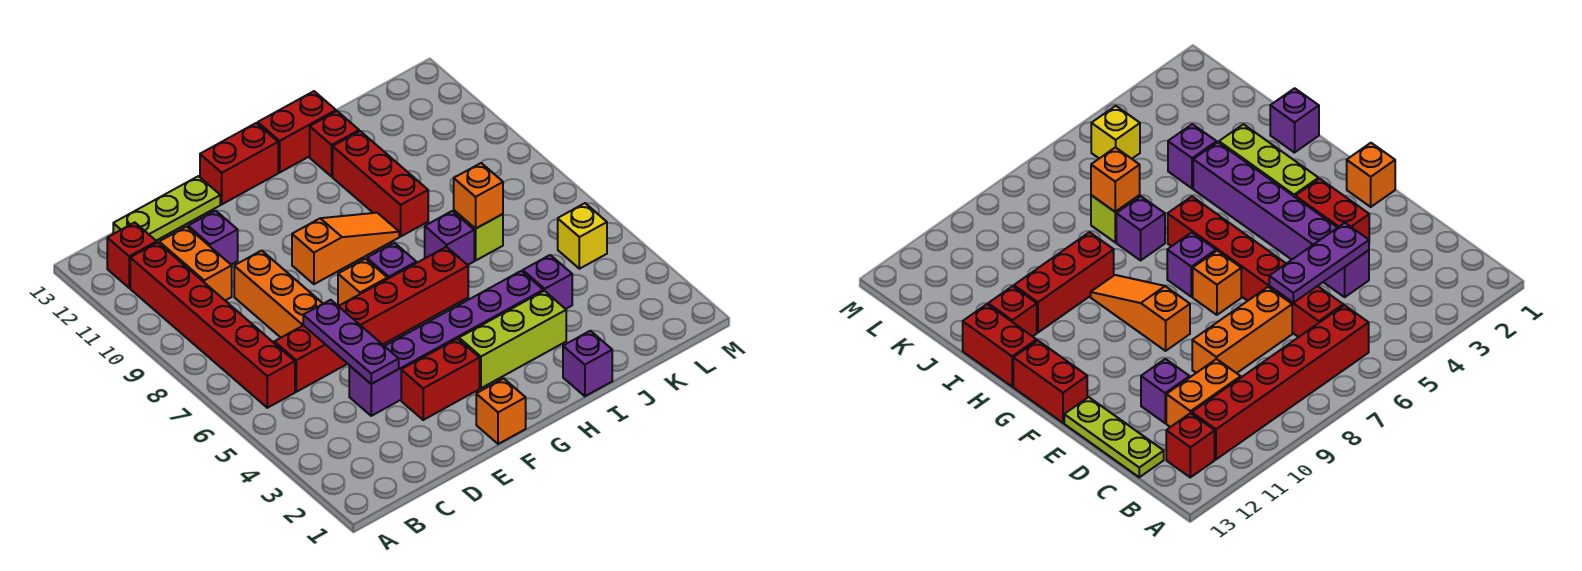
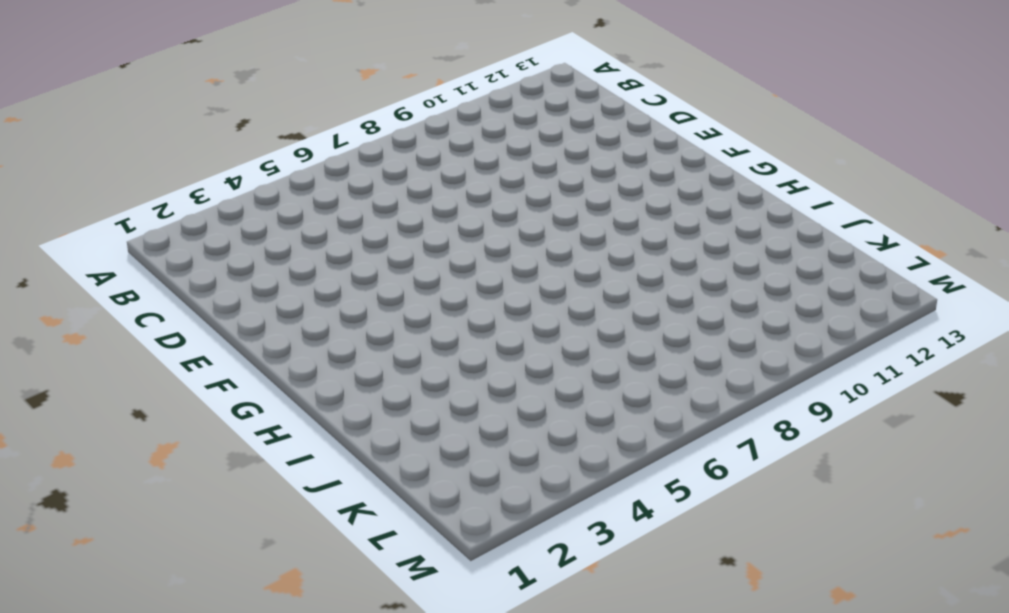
none -> red 1x6 brick [130,242,295,408]
none -> red 1x1 brick [107,222,157,288]
none -> red 1x6 brick [274,247,468,392]

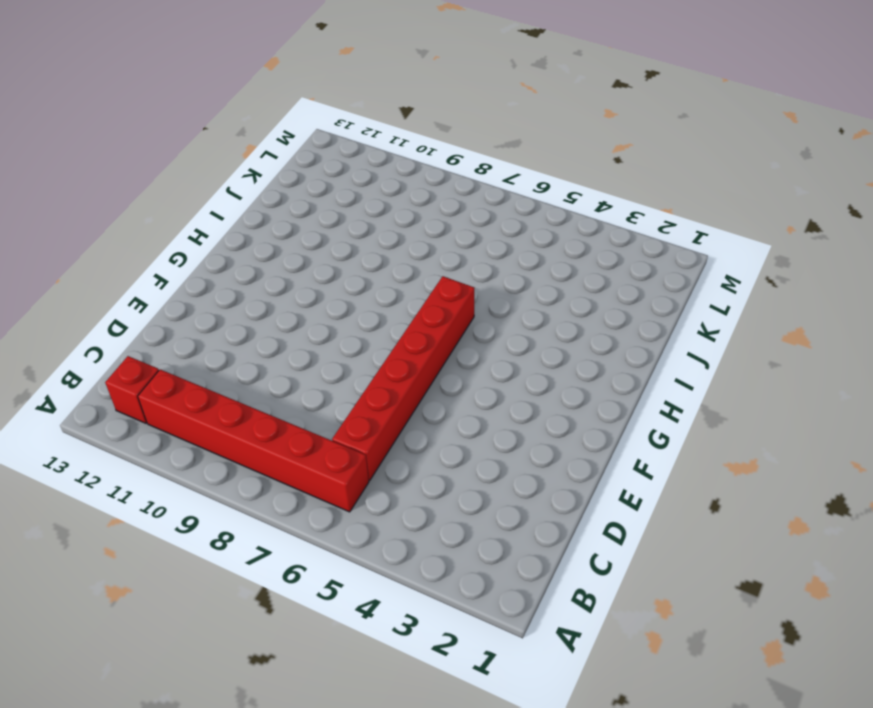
none -> orange 1x2 brick [159,227,232,301]
none -> lime 1x3 plate [113,176,220,241]
none -> purple 1x6 brick [349,271,543,416]

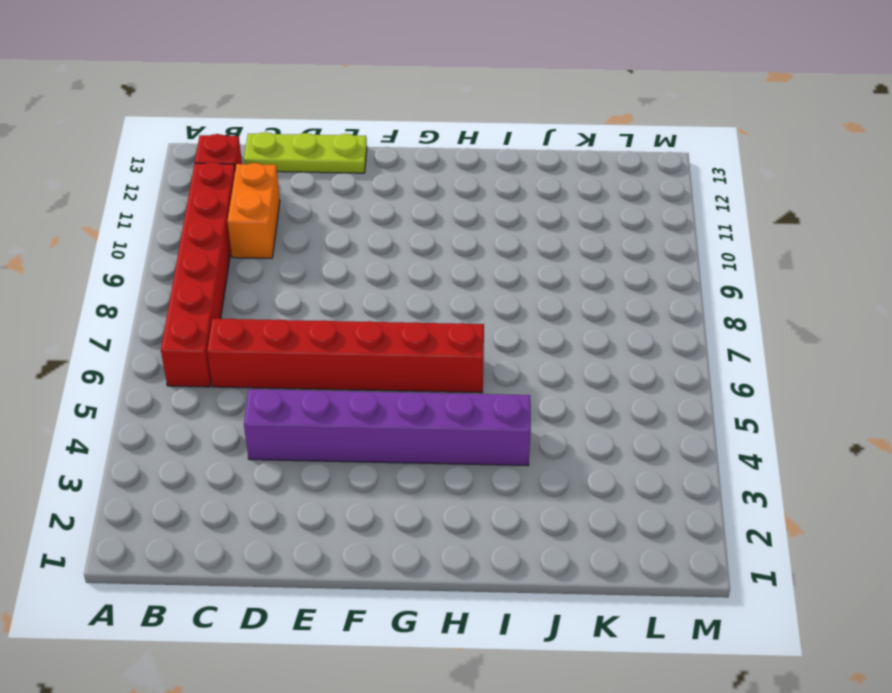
none -> orange 1x3 brick [234,251,323,337]
none -> purple 1x1 brick [188,211,238,265]
none -> red 1x2 brick [401,339,480,420]

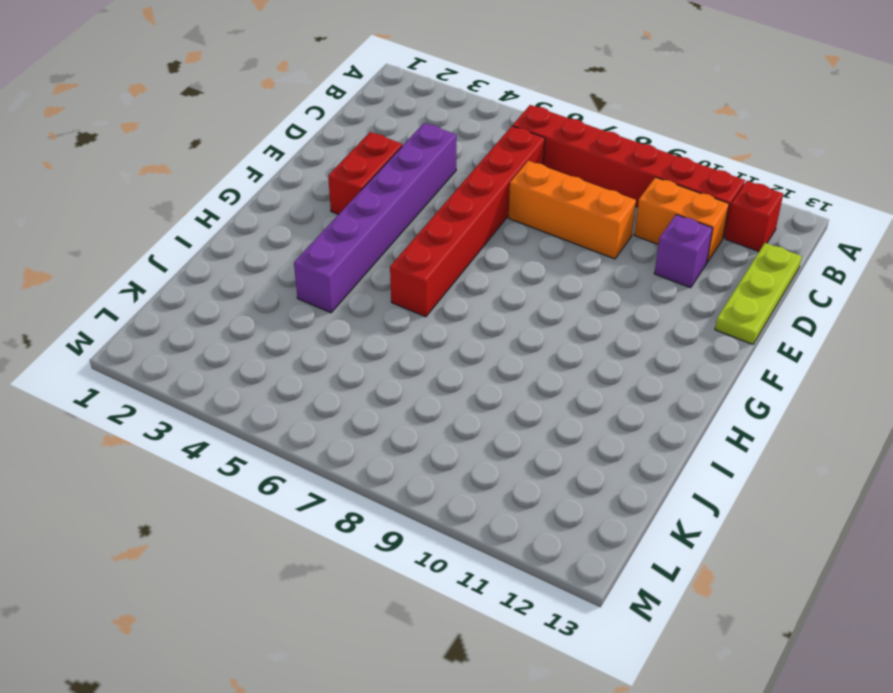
none -> orange 1x1 brick [476,378,526,444]
none -> orange 1x1 brick [338,259,387,306]
none -> orange 1x3 slope [292,213,399,284]

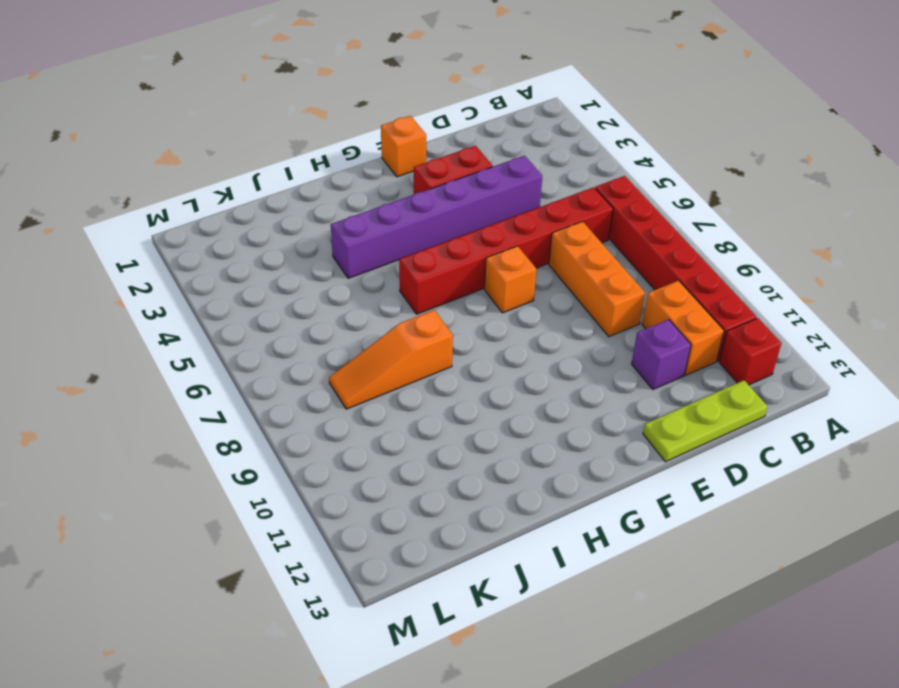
orange 1x3 slope [329,310,453,409] -> orange 1x3 slope moved to [292,213,399,284]
none -> red 1x2 brick [200,123,278,204]
none -> lime 1x3 brick [459,291,566,388]
none -> purple 1x1 brick [367,243,416,279]

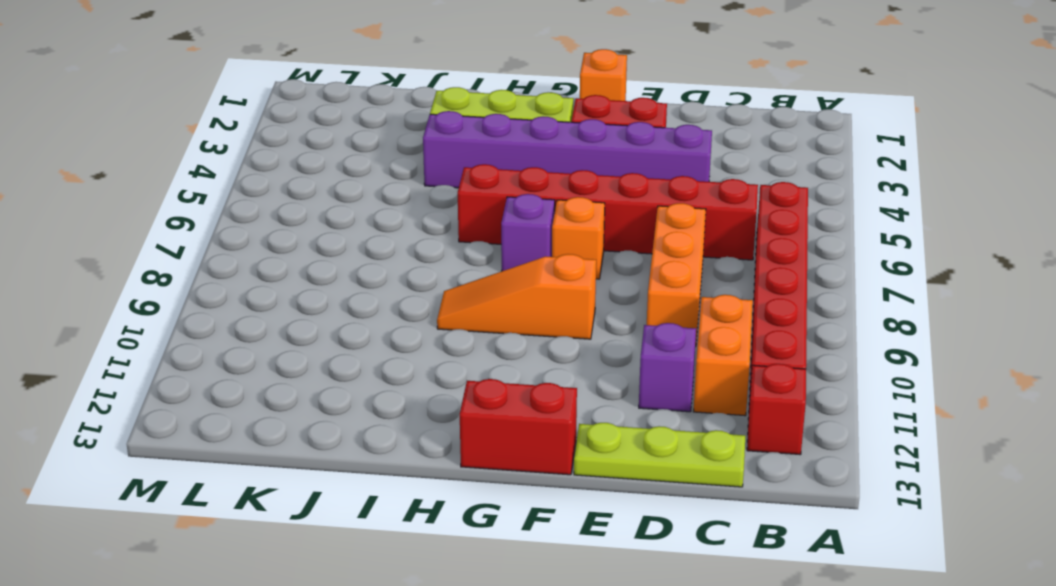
none -> red 1x2 brick [258,91,336,172]
none -> purple 1x1 brick [563,331,612,396]
none -> purple 1x1 brick [425,211,474,265]

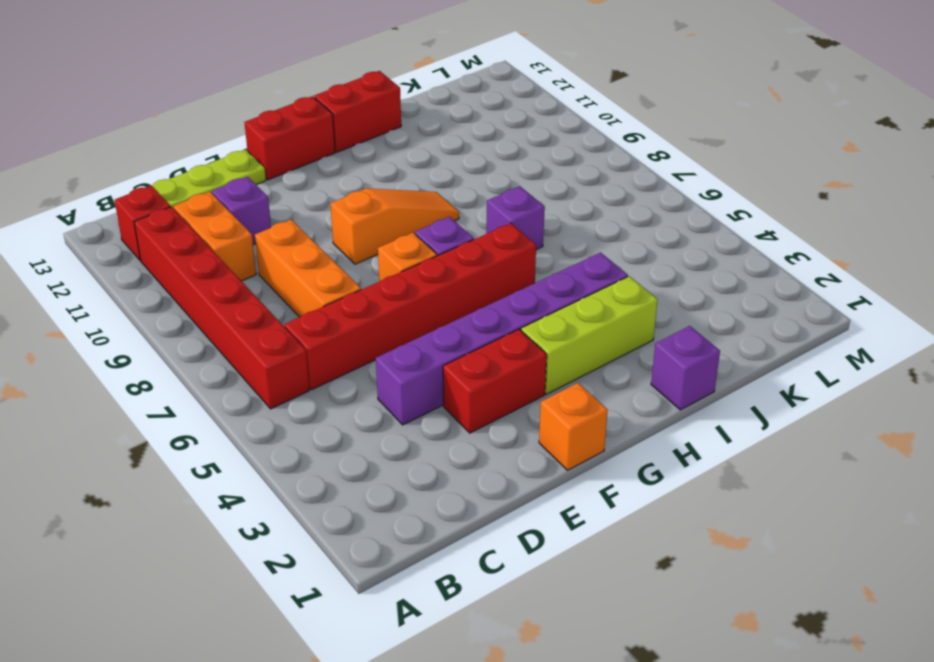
none -> red 1x3 brick [333,131,428,236]
none -> red 1x1 brick [310,111,359,177]
none -> purple 1x1 brick [523,255,572,309]

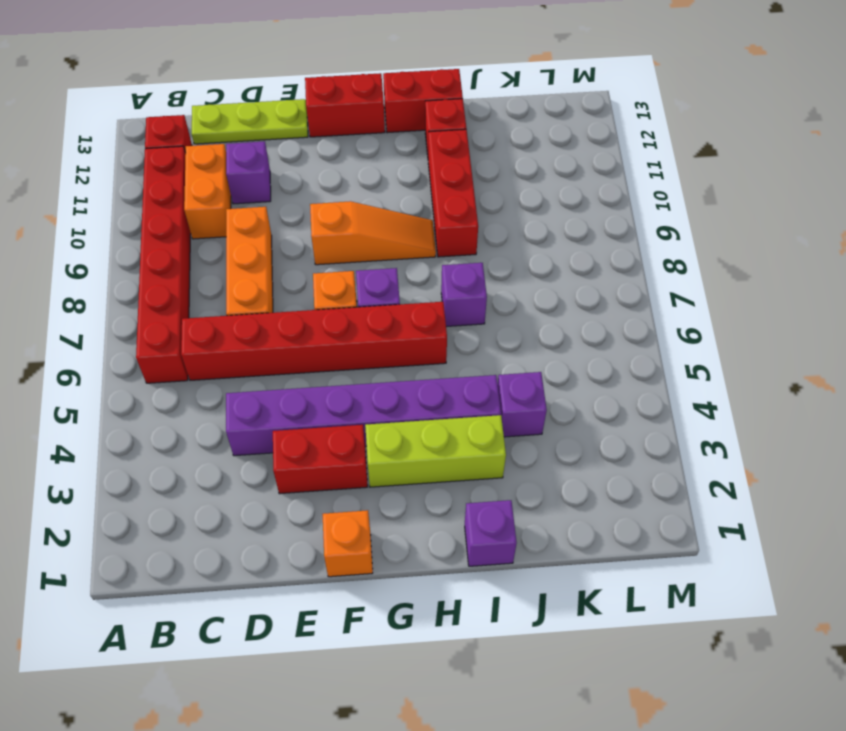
none -> lime 1x1 brick [454,210,503,260]
none -> yellow 1x1 brick [558,203,607,269]
none -> purple 1x3 plate [303,300,399,384]

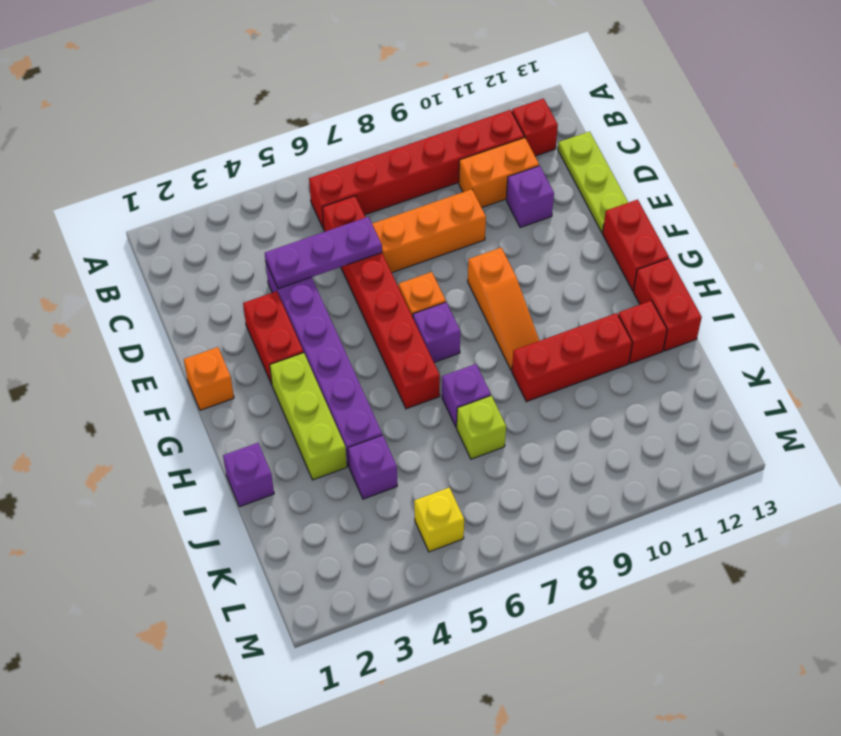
none -> orange 1x1 brick [454,163,503,229]

